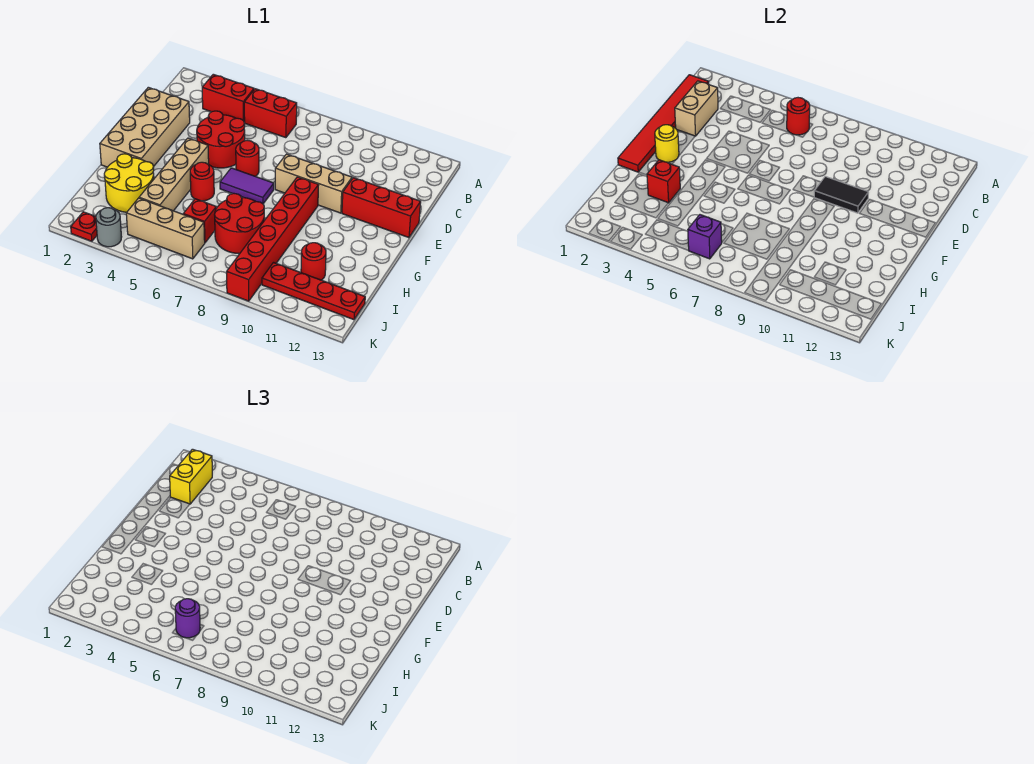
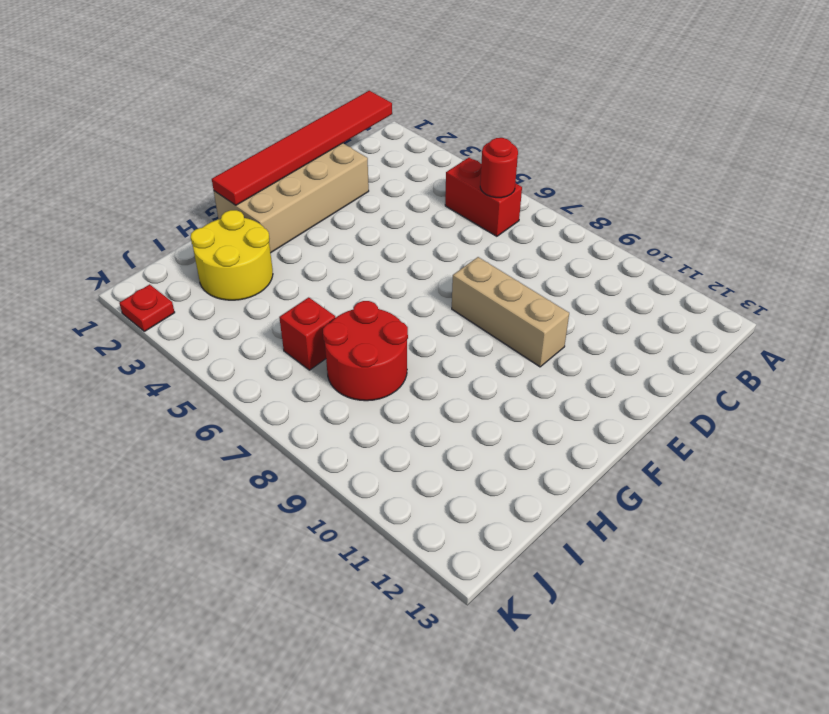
none -> red 1x2 brick [202,74,254,122]
none -> red 2x2 round brick [197,111,245,168]
none -> red 1x1 round brick [236,140,259,177]

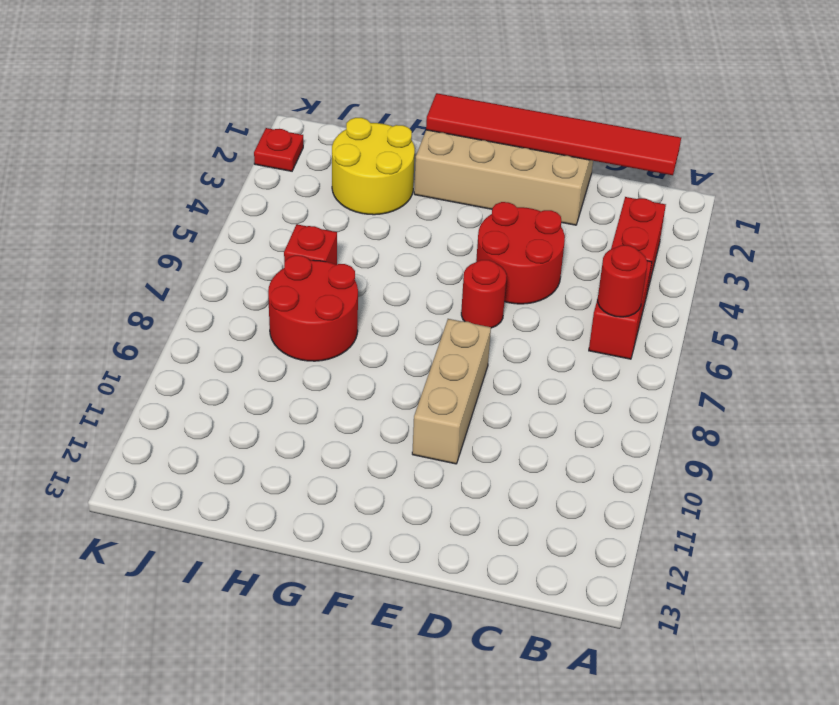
none -> red 1x3 brick [342,178,421,238]
none -> tan 1x4 brick [139,138,209,211]
none -> purple 1x2 tile [220,168,274,204]

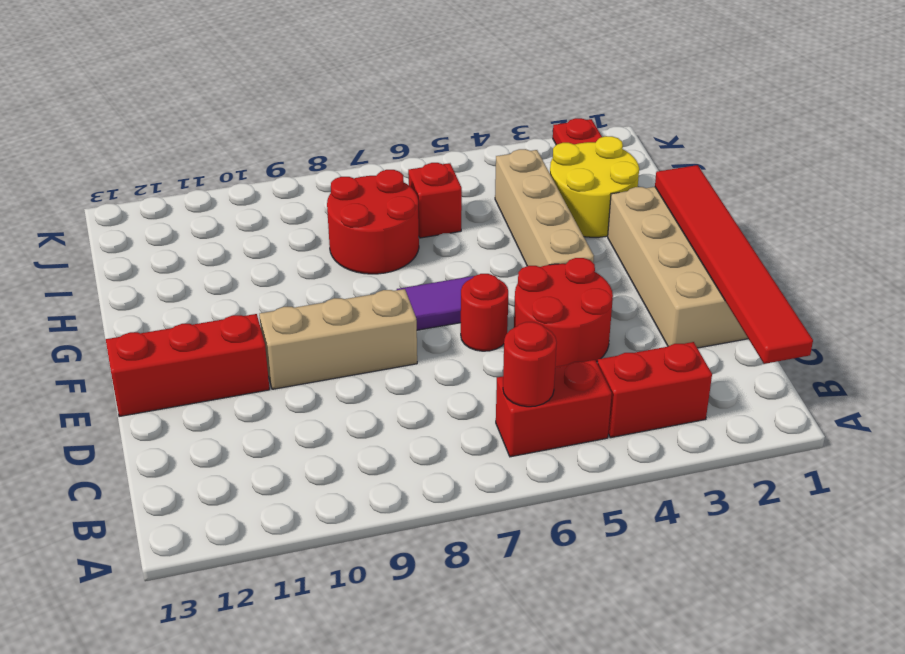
none -> red 1x6 brick [227,177,319,301]
none -> red 1x1 round brick [190,162,214,201]
none -> red 1x1 round brick [301,243,326,280]

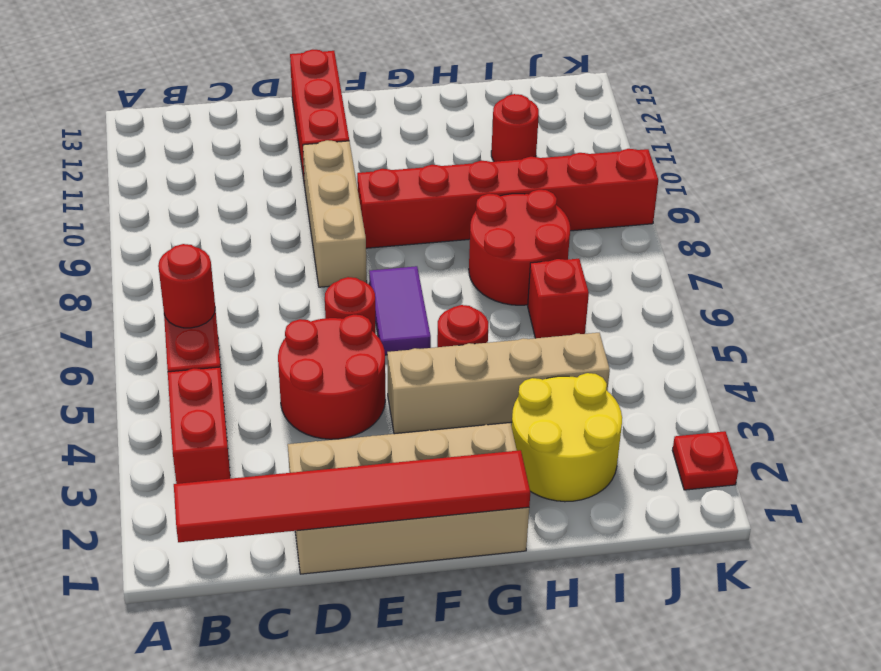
none -> tan 1x3 brick [126,198,205,259]
none -> red 1x4 plate [262,263,365,320]
none -> grey 1x1 round brick [96,208,121,247]

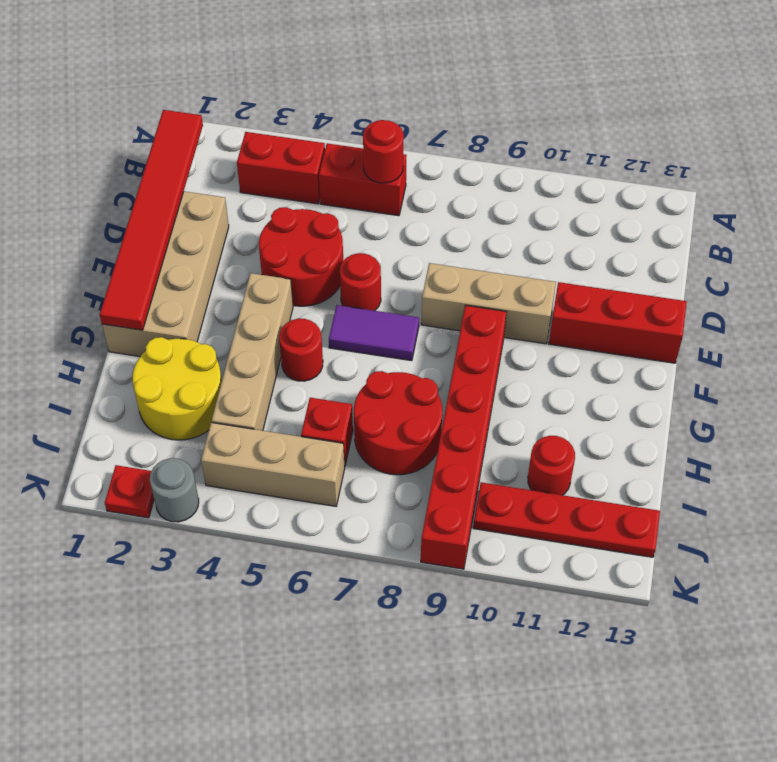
none -> tan 1x2 brick [675,81,718,136]
none -> black 1x2 tile [814,176,868,213]
none -> yellow 1x1 round brick [655,125,679,162]

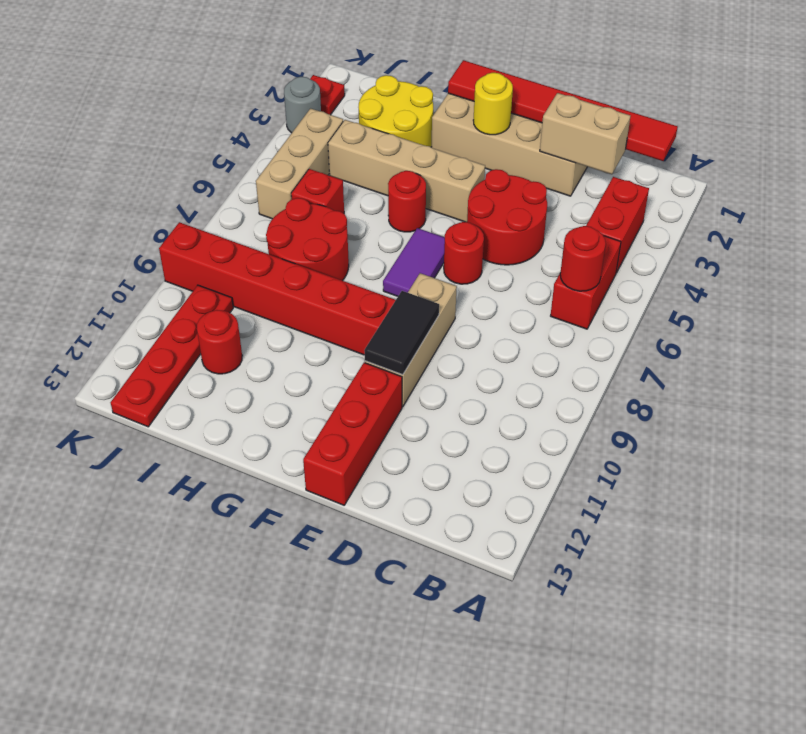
none -> red 1x1 brick [647,160,680,203]
none -> purple 1x1 brick [688,215,722,259]
none -> yellow 1x2 brick [170,449,212,504]

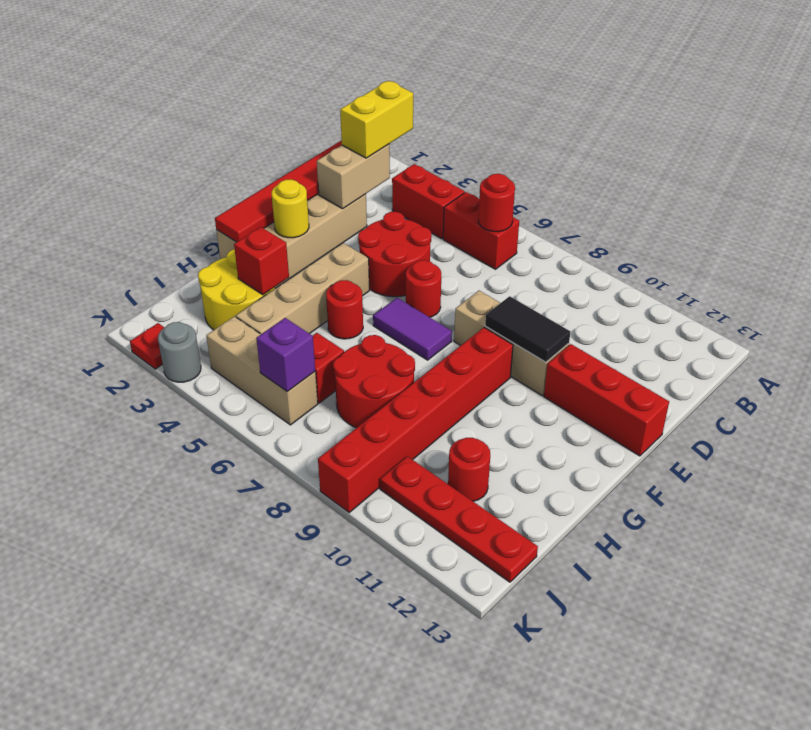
none -> purple 1x1 round brick [175,599,200,638]

